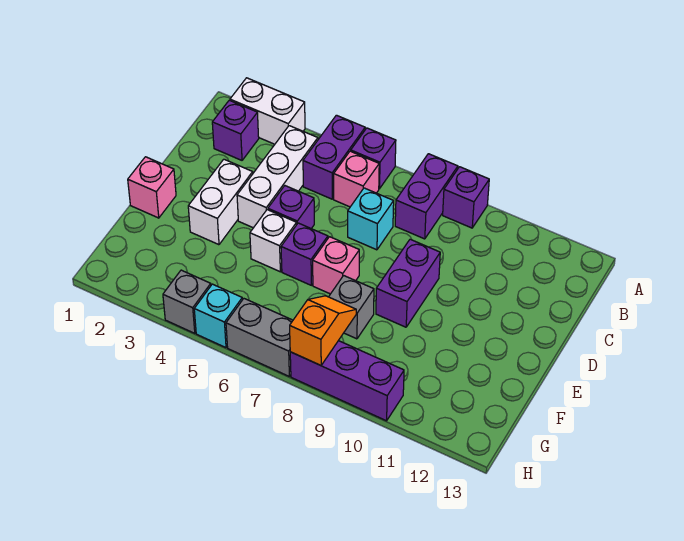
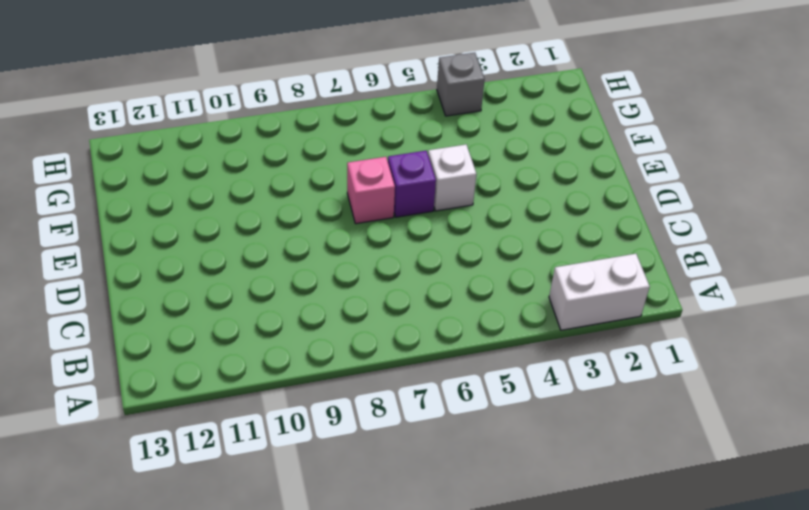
none -> purple 1x2 brick [303,115,365,199]
none -> purple 1x1 brick [351,128,396,189]
none -> purple 1x2 brick [395,154,458,239]

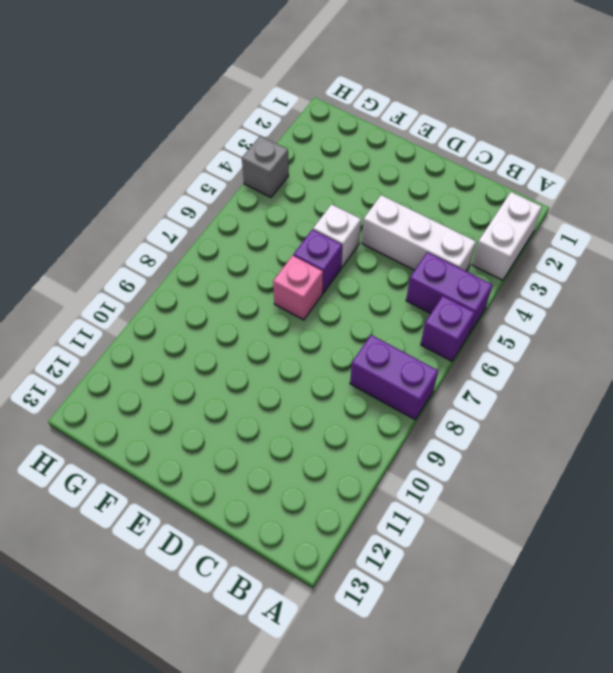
none -> purple 1x1 brick [443,167,489,228]
none -> purple 1x1 brick [212,100,259,160]
none -> pink 1x1 brick [334,151,379,207]

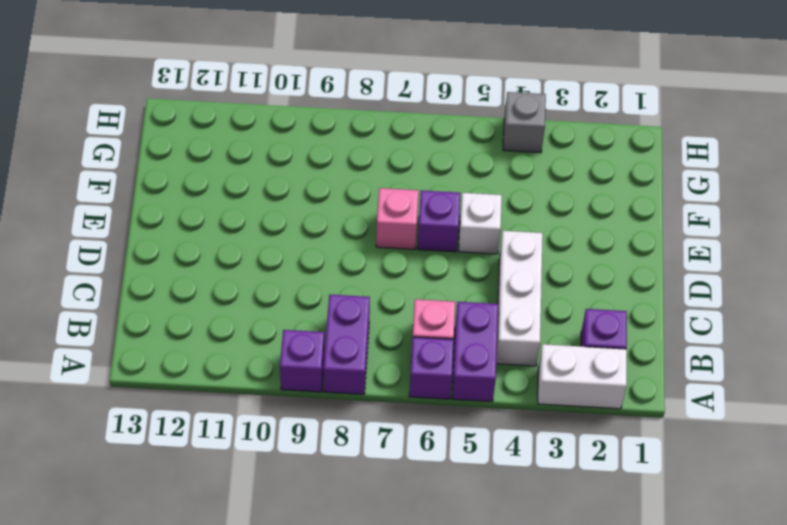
none -> cyan 1x1 brick [348,188,394,250]
none -> white 1x2 brick [188,159,253,245]
none -> purple 1x1 brick [268,186,314,229]

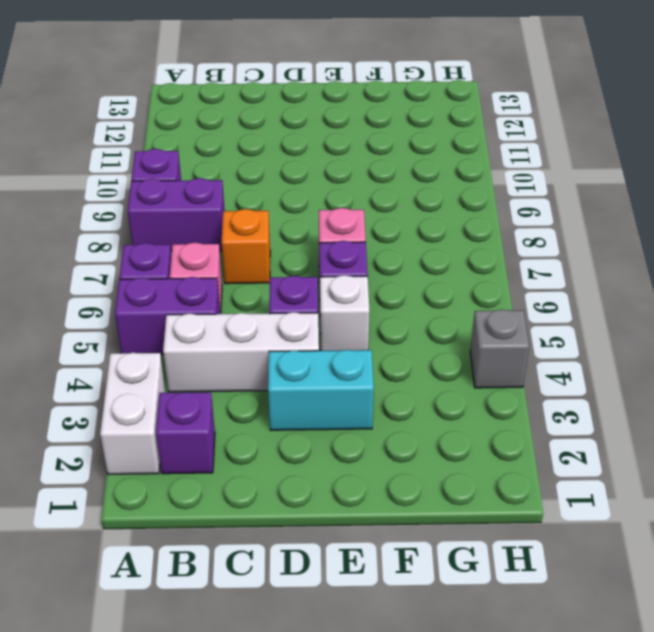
orange 1x1 brick [222,209,270,284] -> cyan 1x1 brick [348,188,394,250]
cyan 1x2 brick [268,350,374,430] -> white 1x2 brick [188,159,253,245]
none -> purple 1x2 brick [376,239,440,327]
none -> pink 1x1 brick [128,157,176,218]
none -> grey 1x1 brick [329,276,374,339]

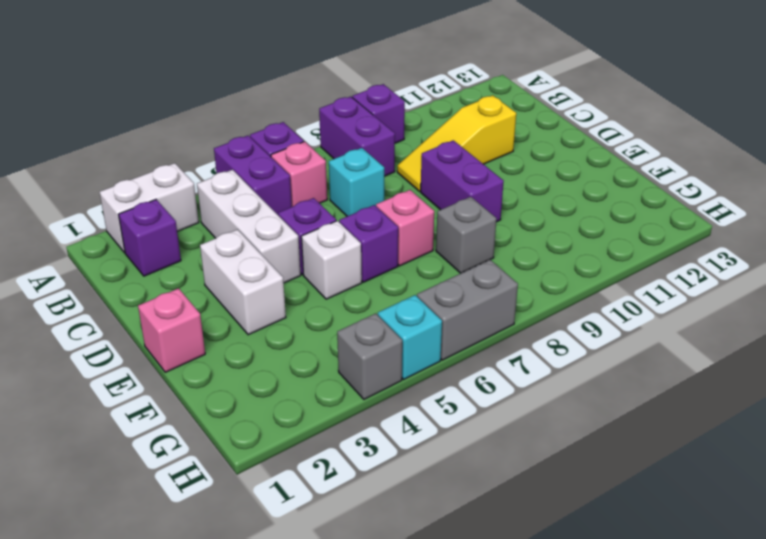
yellow 1x3 slope [397,95,516,191] -> none
none -> purple 1x3 brick [290,341,404,421]
none -> orange 1x2 slope [290,296,356,365]

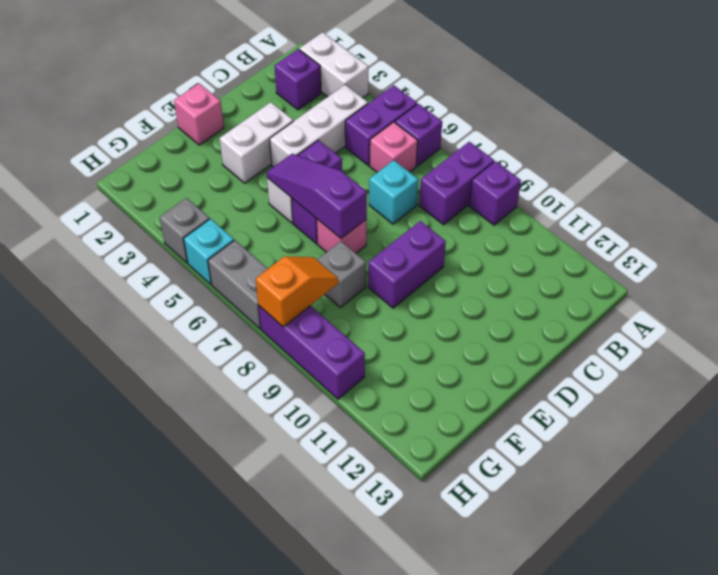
purple 1x3 slope [267,154,367,238] -> none

